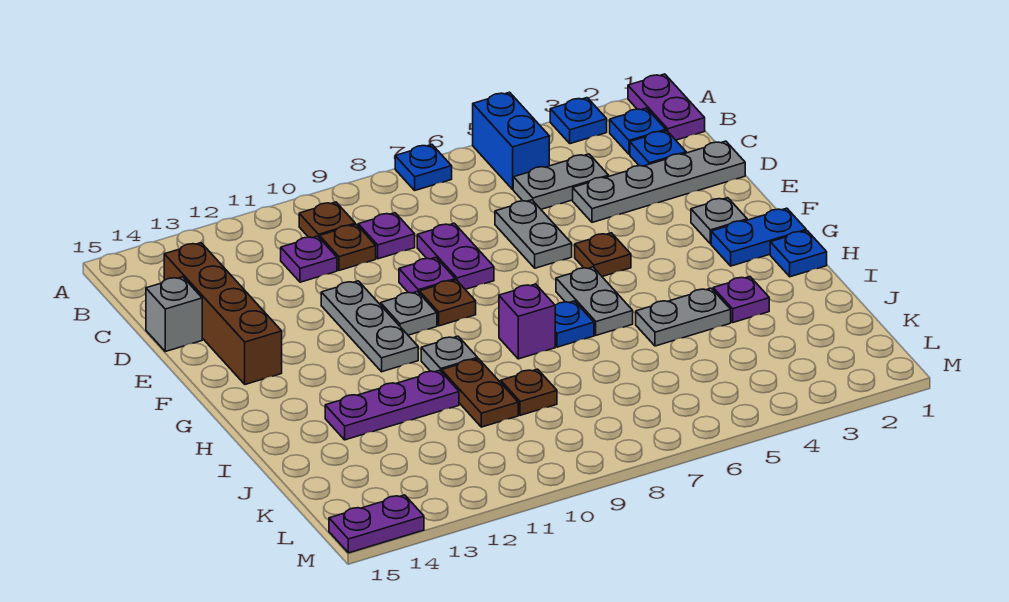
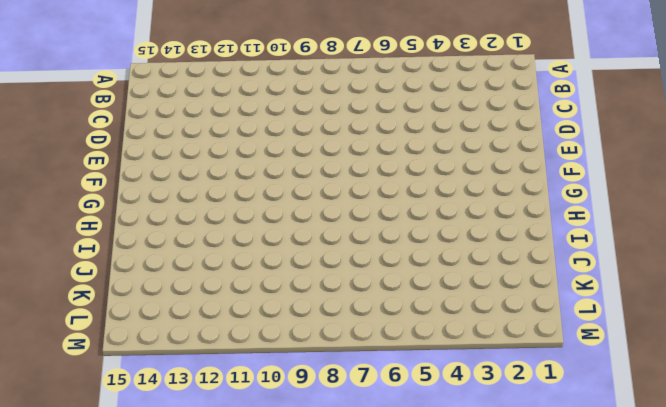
none -> purple 1x2 plate [628,74,705,140]
none -> blue 1x1 plate [550,98,607,144]
none -> blue 1x2 brick [473,92,549,189]
none -> blue 1x1 plate [395,145,452,190]

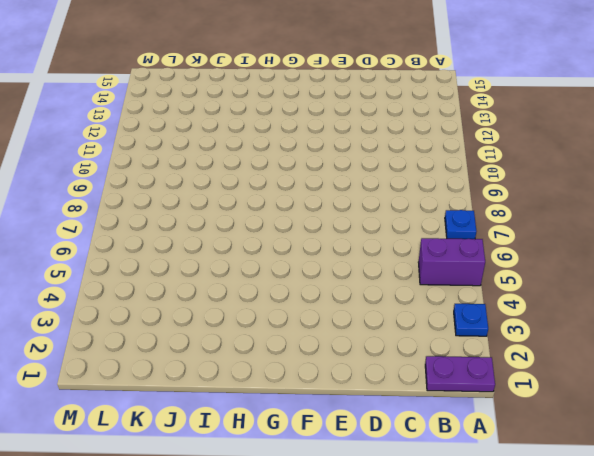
purple 1x2 brick [419,238,485,286] -> blue 1x2 brick [473,92,549,189]
none -> blue 1x1 plate [610,108,666,154]
none -> brown 1x1 plate [299,202,355,238]
none -> blue 1x1 plate [630,131,686,166]
none -> grey 1x2 plate [513,154,609,209]

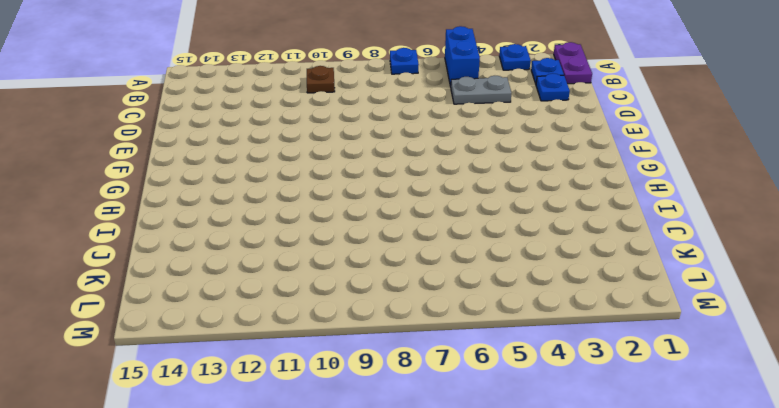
none -> purple 1x1 plate [358,213,415,259]
none -> brown 1x1 plate [320,224,376,270]
none -> purple 1x1 plate [281,236,337,282]
none -> brown 1x4 brick [164,243,282,384]

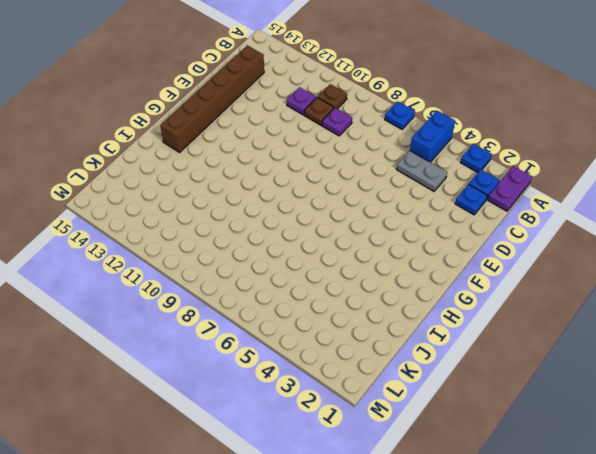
brown 1x6 brick [160,45,264,152] -> brown 1x4 brick [164,243,282,384]
none -> grey 1x4 plate [573,141,745,222]
none -> grey 1x2 plate [495,200,572,268]
none -> purple 1x2 plate [417,223,494,289]
none -> grey 1x1 brick [146,277,202,352]

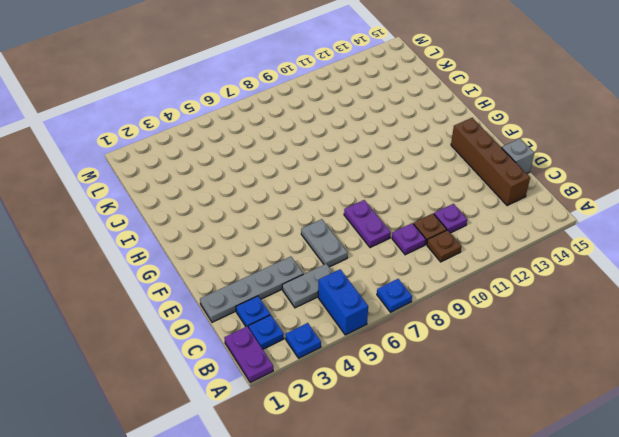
none -> purple 1x1 plate [399,257,455,293]
none -> grey 1x3 plate [321,281,418,372]
none -> grey 1x1 plate [691,198,747,244]
none -> brown 1x1 plate [575,233,631,277]

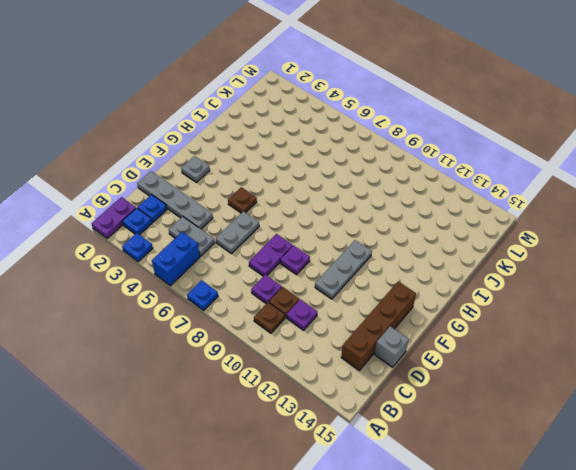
none -> brown 1x1 plate [419,280,476,326]
none -> grey 1x1 plate [381,292,437,335]
none -> blue 1x2 plate [711,208,806,266]
none -> grey 1x2 plate [556,267,633,335]

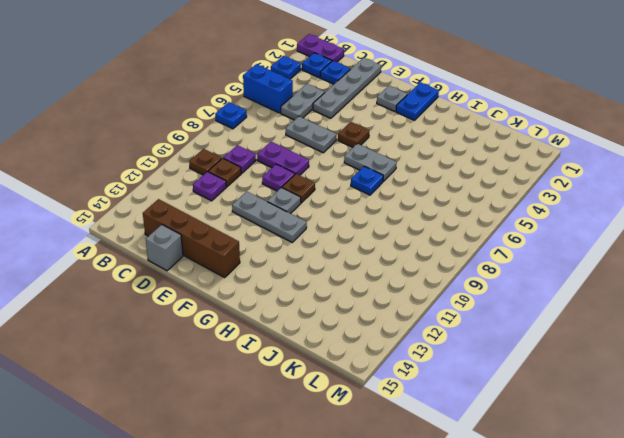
none -> blue 1x1 plate [770,231,827,277]
none -> purple 1x1 brick [499,284,555,359]
none -> grey 1x1 plate [421,336,478,372]
none -> purple 1x1 plate [713,277,769,322]

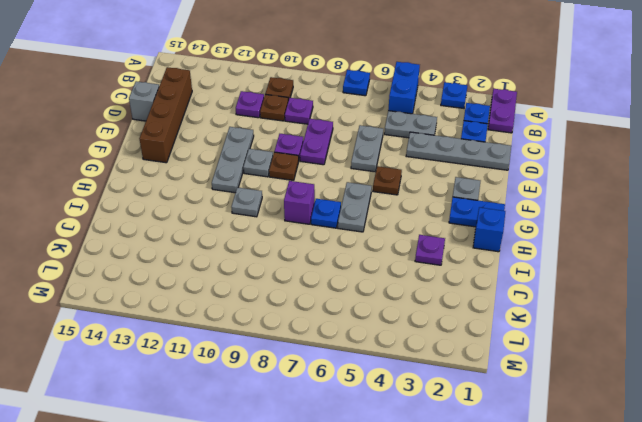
blue 1x1 brick [473,207,505,252] -> blue 1x1 plate [770,231,827,277]
none -> grey 1x2 plate [636,288,731,346]
none -> brown 1x2 plate [442,359,518,427]
none -> purple 1x3 plate [325,370,459,440]
none -> brown 1x1 plate [501,369,557,415]

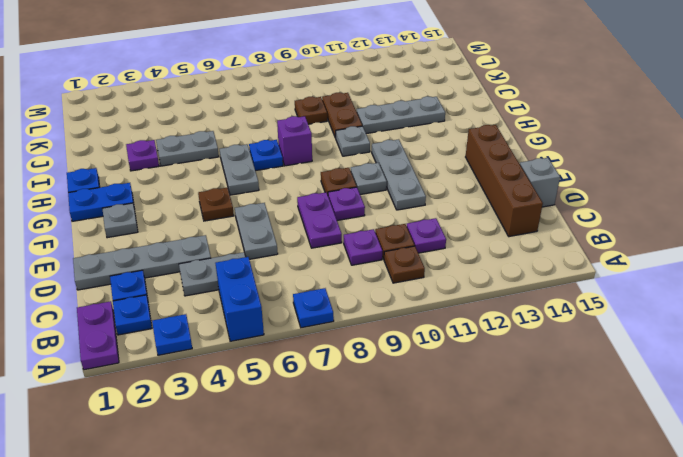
grey 1x3 plate [357,96,445,134] -> purple 1x3 plate [325,370,459,440]
none -> purple 1x2 plate [329,495,424,553]

